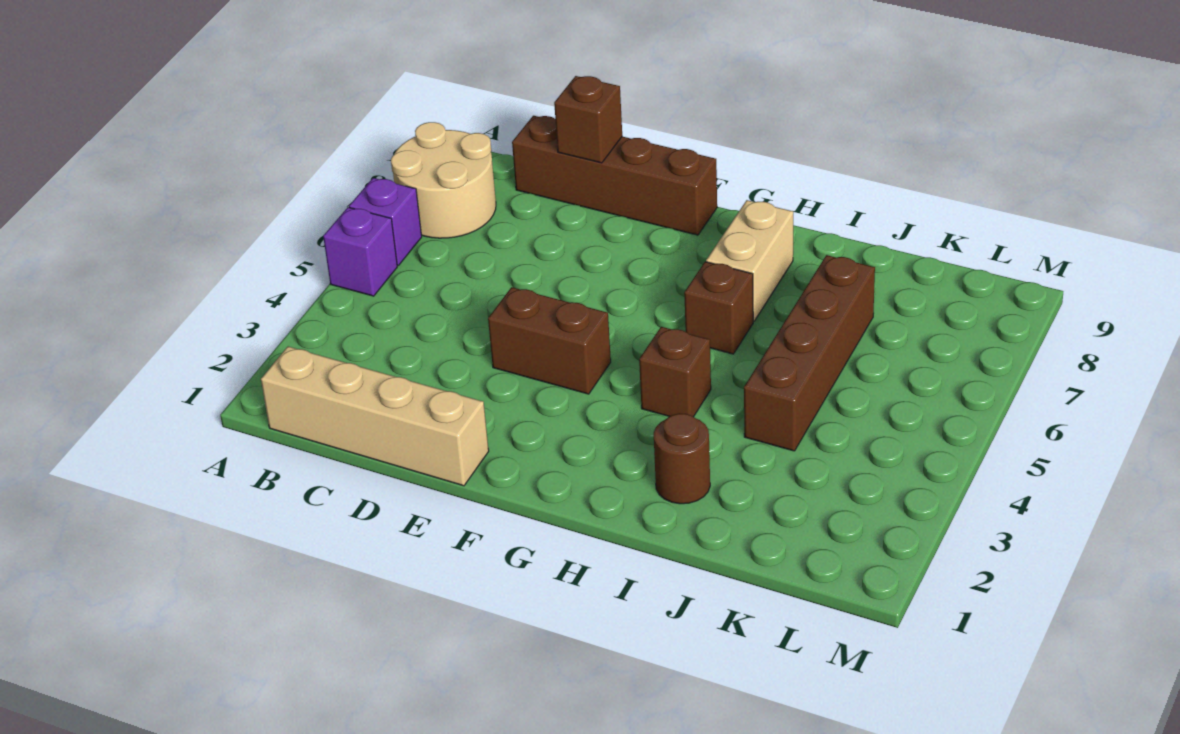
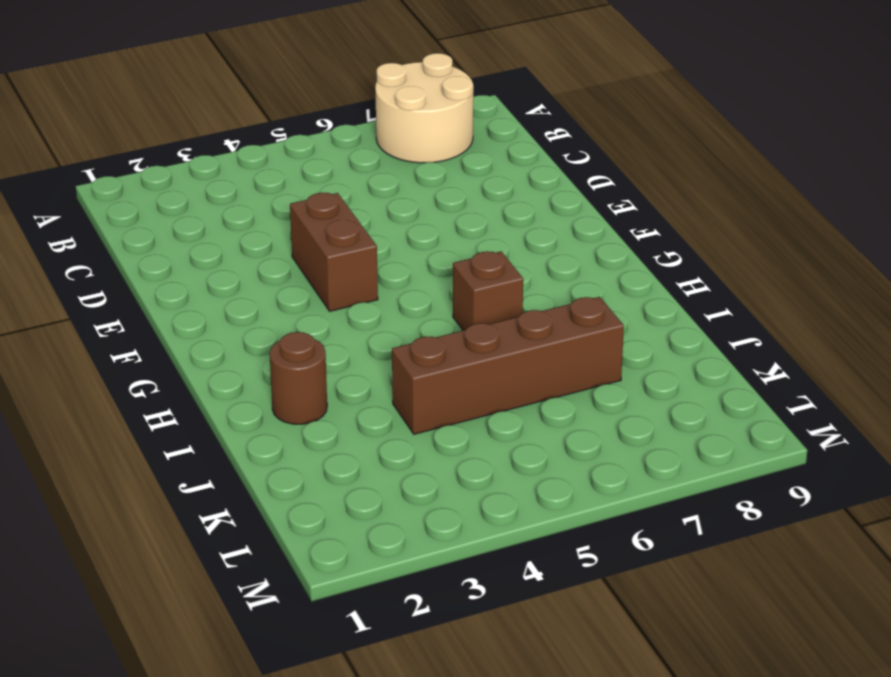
none -> purple 1x1 brick [323,207,397,296]
none -> purple 1x1 brick [349,178,422,265]
none -> tan 1x4 brick [261,347,489,486]

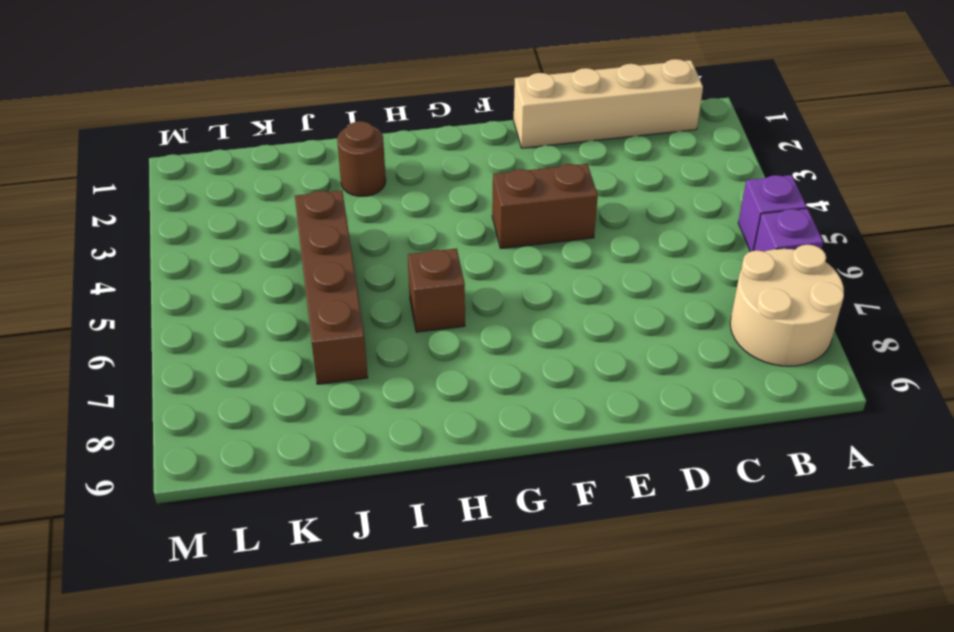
none -> brown 1x4 brick [512,116,717,235]
none -> brown 1x1 brick [639,327,711,417]
none -> tan 1x2 brick [706,200,793,321]

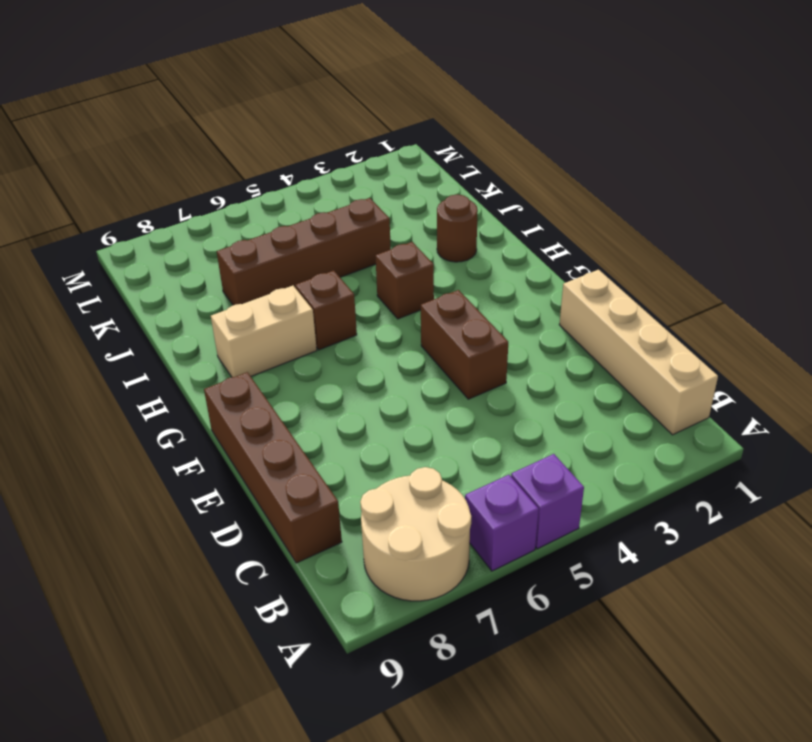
none -> brown 1x1 brick [554,76,622,163]

